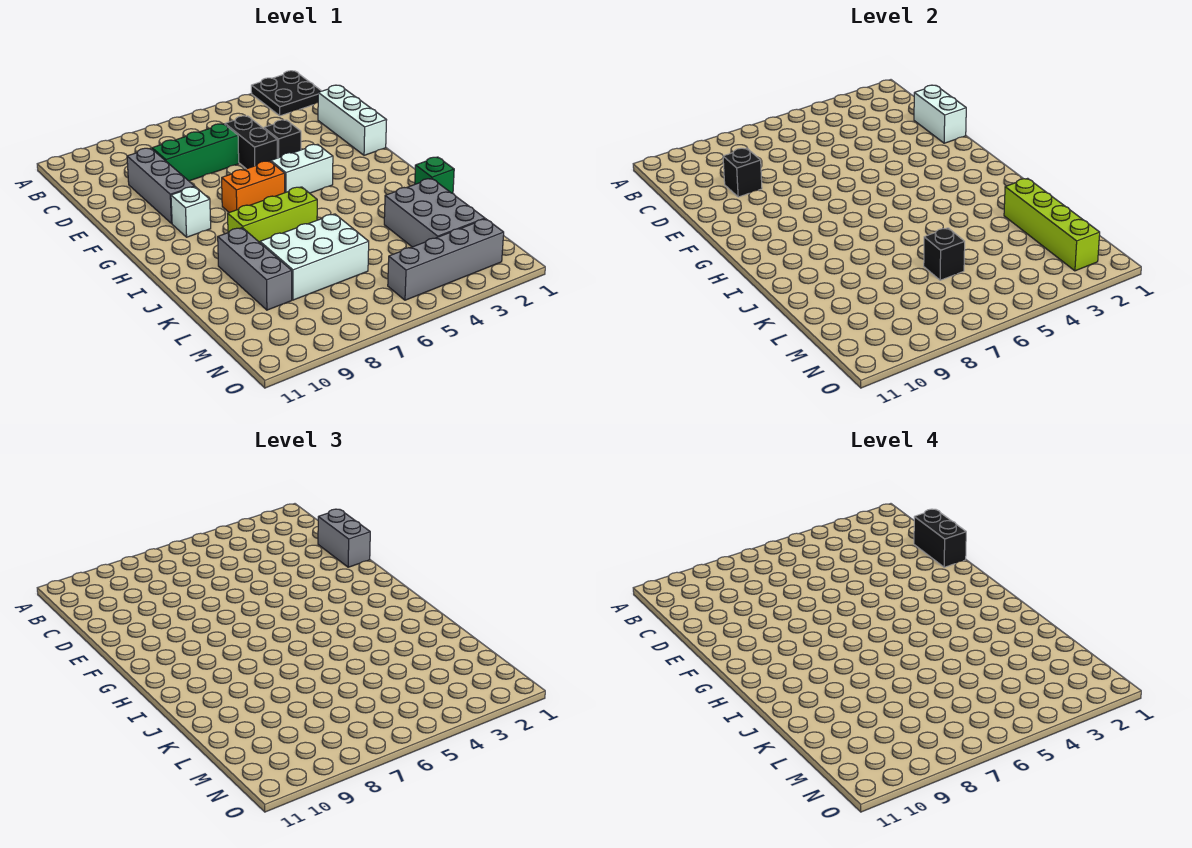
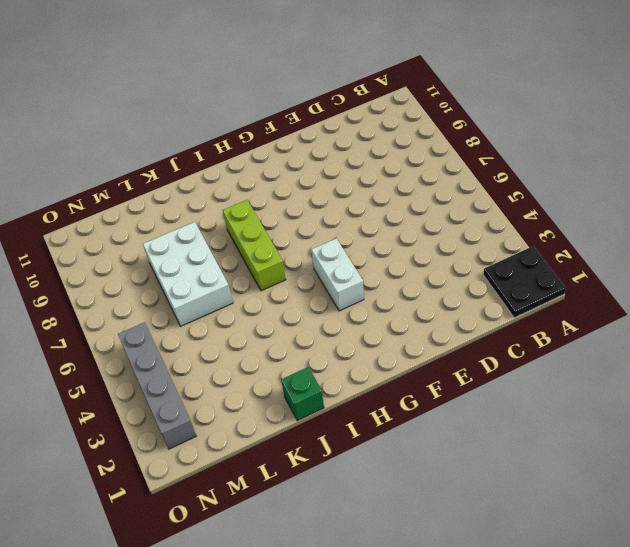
none -> white 1x3 brick [318,85,386,155]
none -> black 1x2 brick [225,116,277,169]
none -> green 1x3 brick [152,124,239,181]

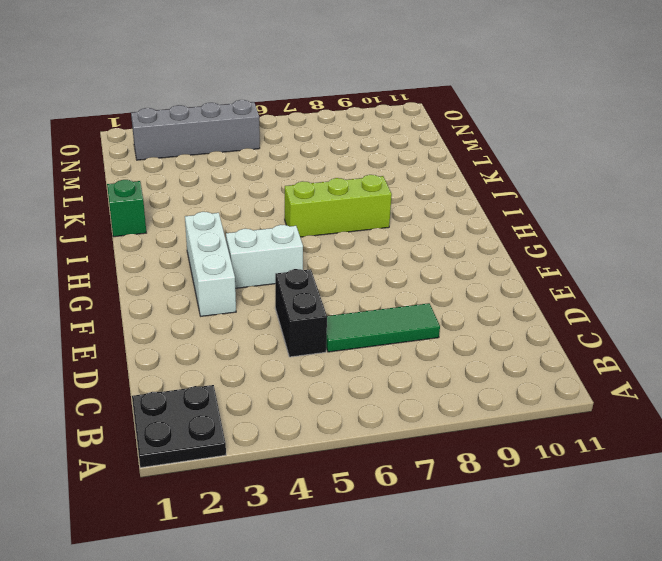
green 1x3 tile [326,303,440,352] -> green 1x3 brick [152,124,239,181]
white 1x3 brick [185,212,236,316] -> white 1x3 brick moved to [318,85,386,155]
none -> grey 1x3 brick [127,148,195,224]
none -> black 1x1 brick [264,120,301,158]
none -> orange 1x2 brick [222,161,285,213]

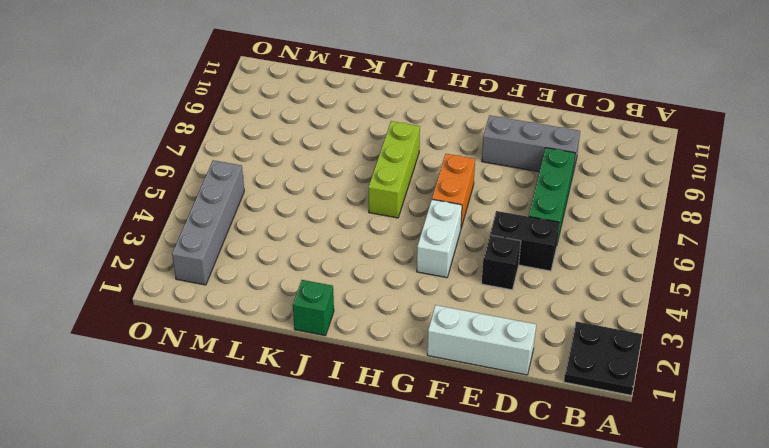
none -> white 1x1 brick [171,187,211,237]
none -> grey 1x3 brick [218,228,292,310]
none -> grey 2x3 brick [384,178,485,247]

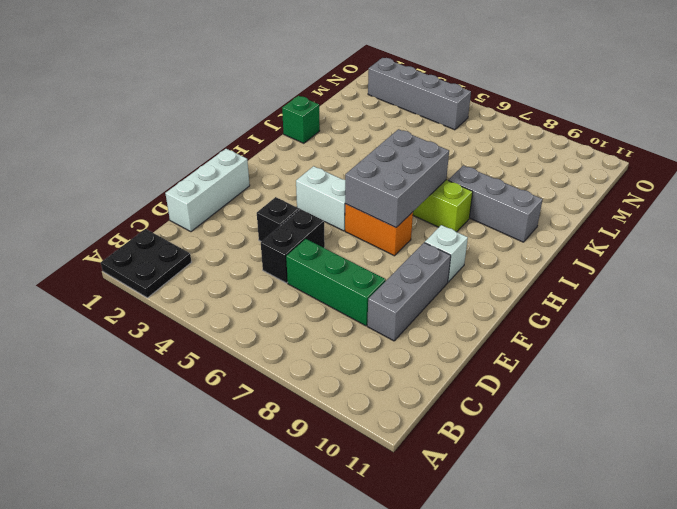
grey 2x3 brick [345,129,449,228] -> grey 2x3 brick moved to [384,178,485,247]
grey 1x3 brick [448,165,543,242] -> grey 1x3 brick turned to [218,228,292,310]
none -> white 2x3 brick [260,214,369,300]
none -> white 1x2 brick [914,85,966,143]
none -> black 1x1 brick [723,148,762,197]

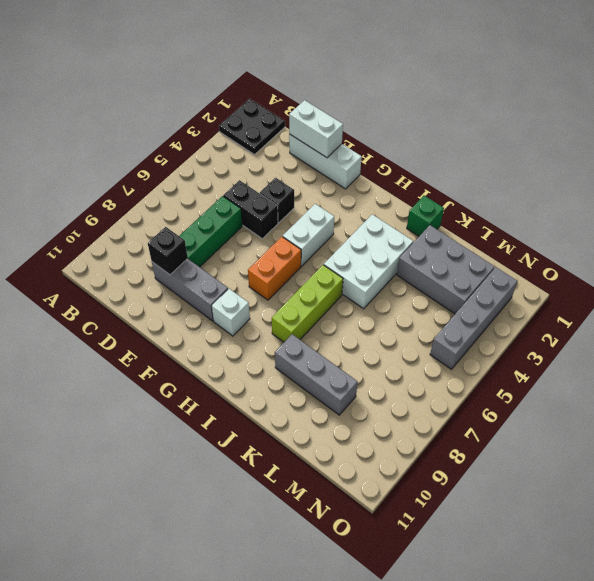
white 2x3 brick [324,214,413,309] -> white 2x3 brick moved to [260,214,369,300]
none -> lime 1x4 brick [1004,178,1100,271]
none -> black 1x1 brick [924,228,965,280]
none -> grey 1x2 brick [318,509,370,567]

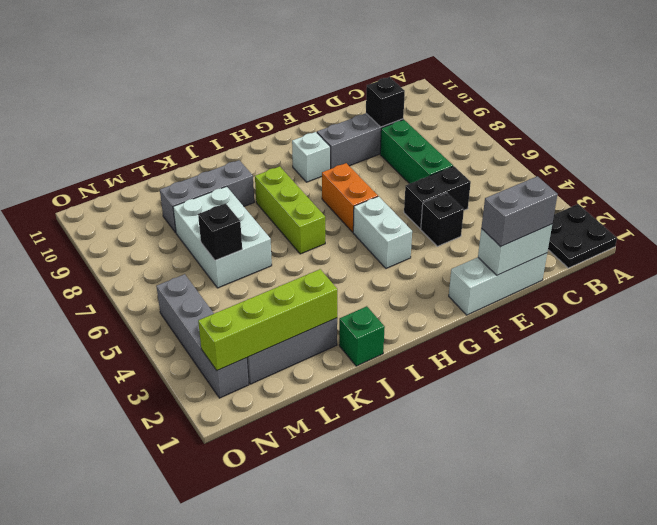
none -> black 1x2 brick [914,509,966,567]

